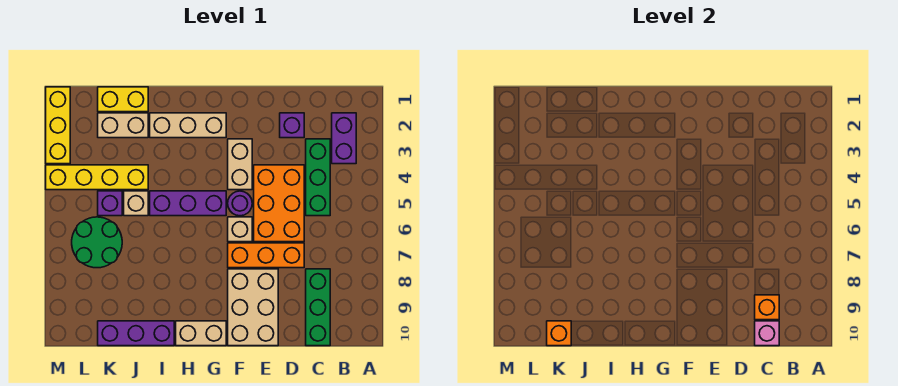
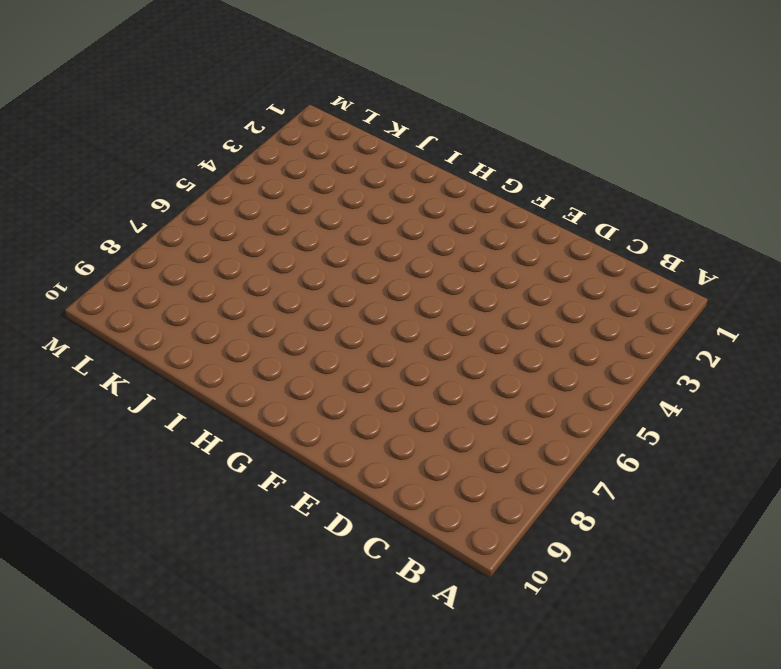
none -> purple 1x2 brick [332,113,356,164]
none -> green 1x3 brick [306,139,330,216]
none -> green 1x3 brick [306,269,330,346]

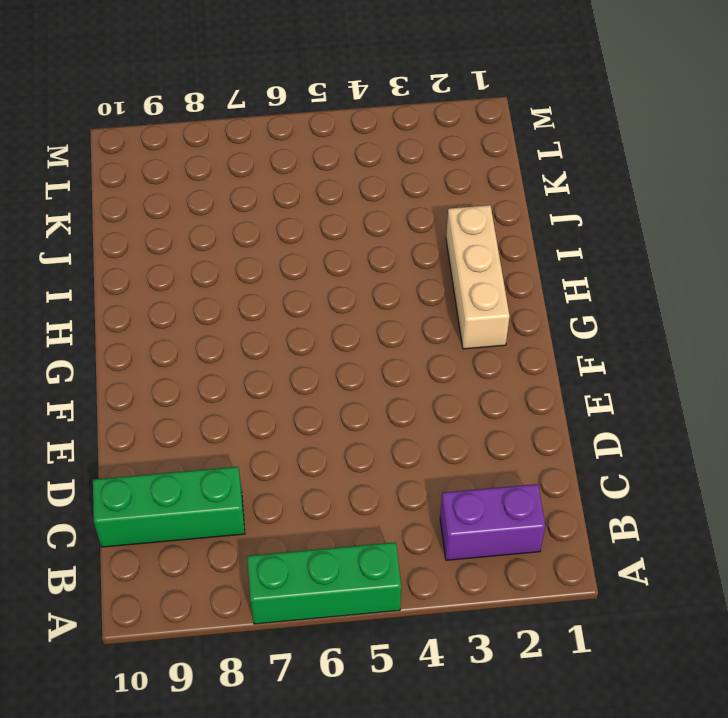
green 1x3 brick [247,542,401,624] -> green 1x3 brick moved to [306,139,330,216]
none -> purple 1x1 brick [280,113,304,138]
none -> orange 2x3 brick [254,165,304,242]
none -> orange 1x3 brick [228,243,304,268]

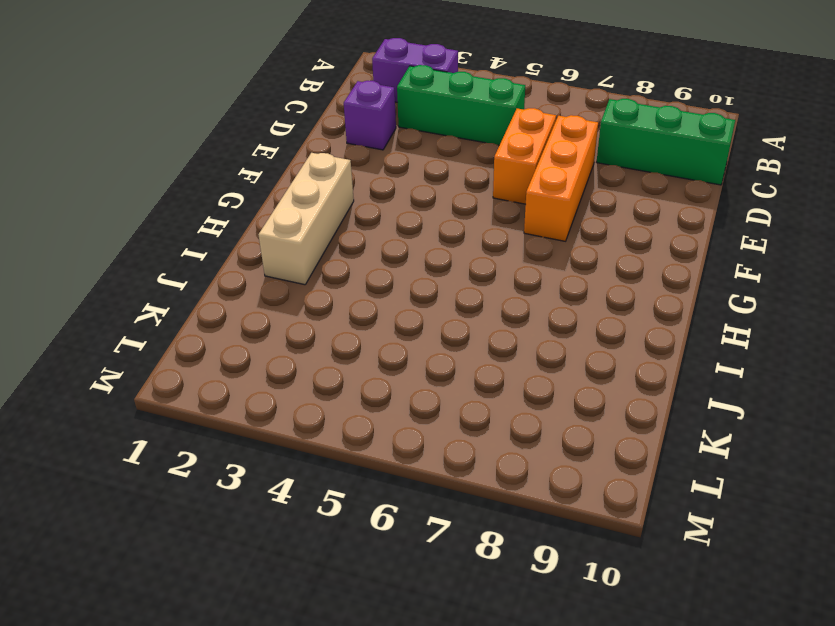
orange 1x2 brick [493,108,556,204] -> orange 2x3 brick [254,165,304,242]
none -> tan 2x3 brick [228,269,278,346]
none -> tan 1x2 brick [228,139,252,190]
none -> purple 1x1 round brick [228,191,252,216]

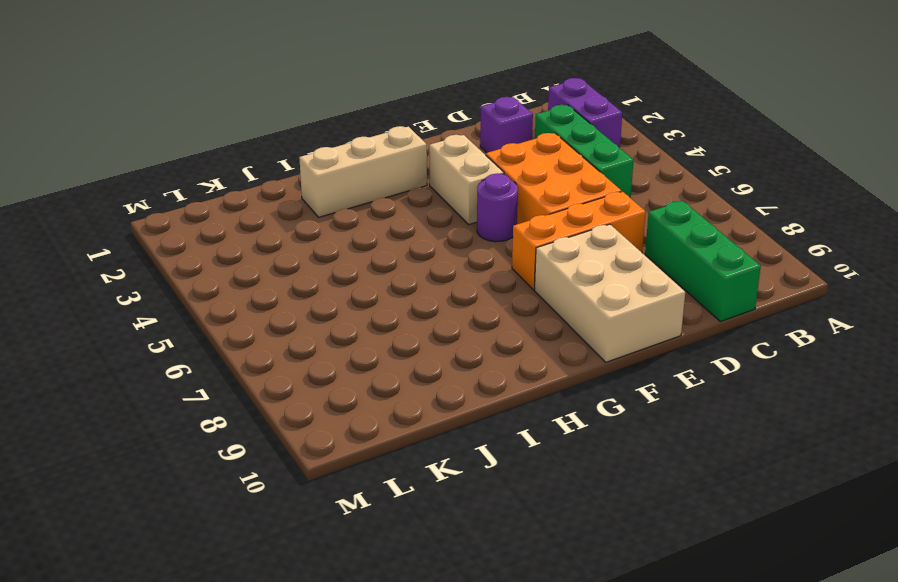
none -> tan 1x1 brick [228,217,252,242]
none -> purple 1x3 brick [150,191,226,216]
none -> tan 1x2 brick [176,321,226,346]

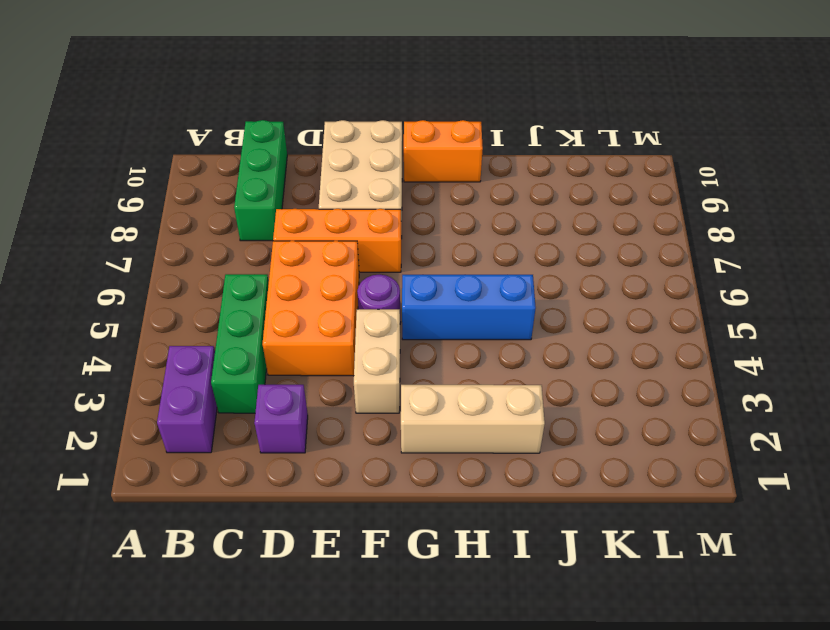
blue 1x3 brick [402,275,536,340] -> purple 1x3 brick [150,191,226,216]
orange 1x2 brick [404,120,483,182] -> tan 1x2 brick [176,321,226,346]
none -> tan 1x1 brick [228,217,252,242]
none -> purple 1x3 brick [98,321,174,346]
none -> yellow 1x2 brick [98,87,148,112]

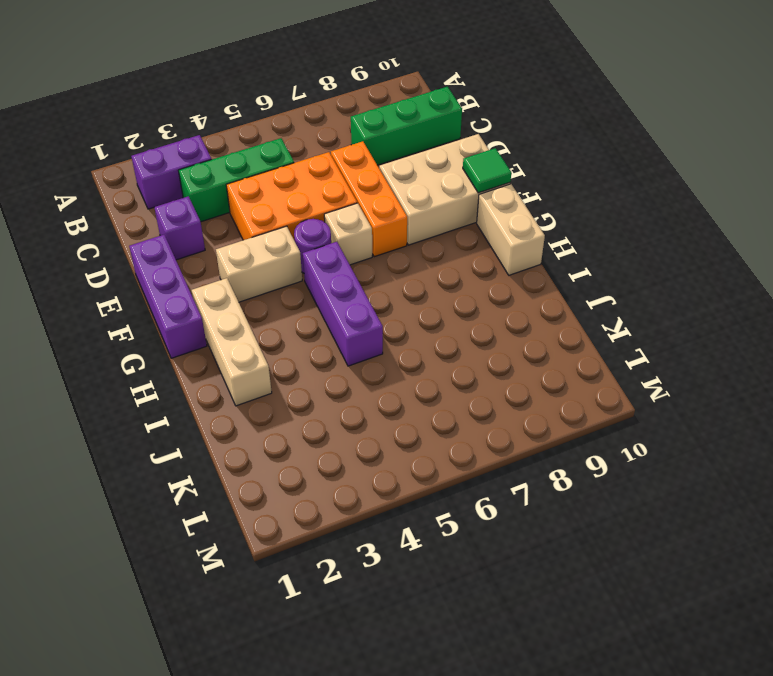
purple 1x3 brick [129,235,207,358] -> purple 1x3 brick moved to [98,321,174,346]
green 1x1 tile [463,148,511,193] -> none
none -> yellow 1x2 brick [98,87,148,112]
none -> tan 1x2 brick [98,113,148,138]
none -> yellow 1x4 brick [46,165,148,190]

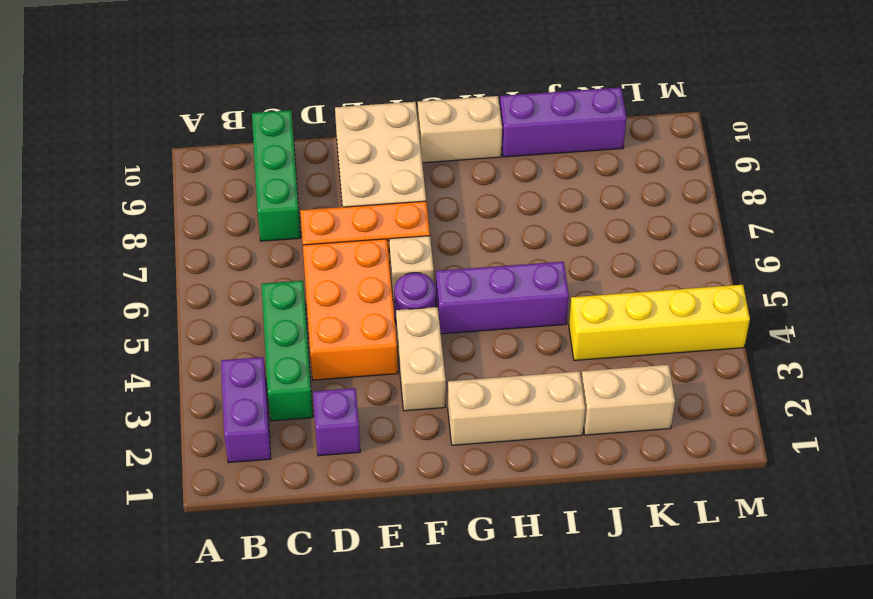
none -> yellow 1x2 brick [98,87,148,112]
none -> tan 1x1 brick [124,191,148,216]
none -> purple 1x1 brick [98,191,122,216]

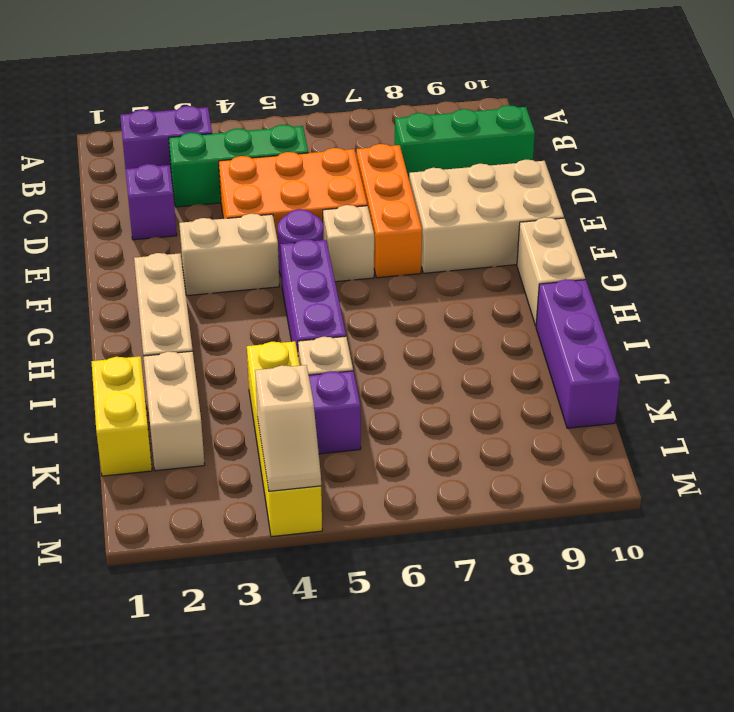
tan 1x2 slope [255,365,321,491] -> none
none -> green 2x2 round brick [72,217,122,268]
none -> yellow 1x3 brick [46,87,70,164]
none -> orange 1x1 brick [755,295,779,320]

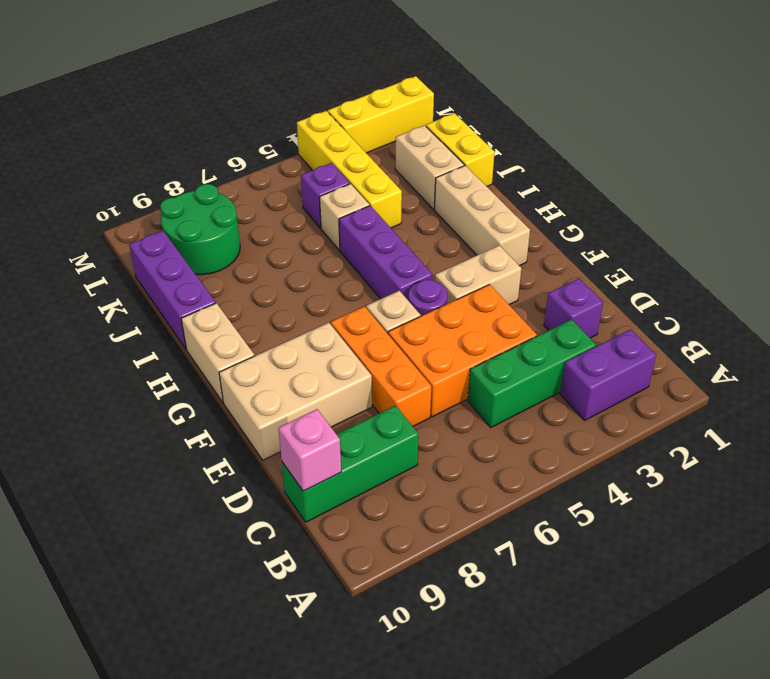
green 2x2 round brick [160,184,240,275] -> green 2x2 round brick moved to [72,217,122,268]
none -> orange 1x1 brick [755,295,779,320]
none -> orange 1x1 brick [547,321,571,346]

